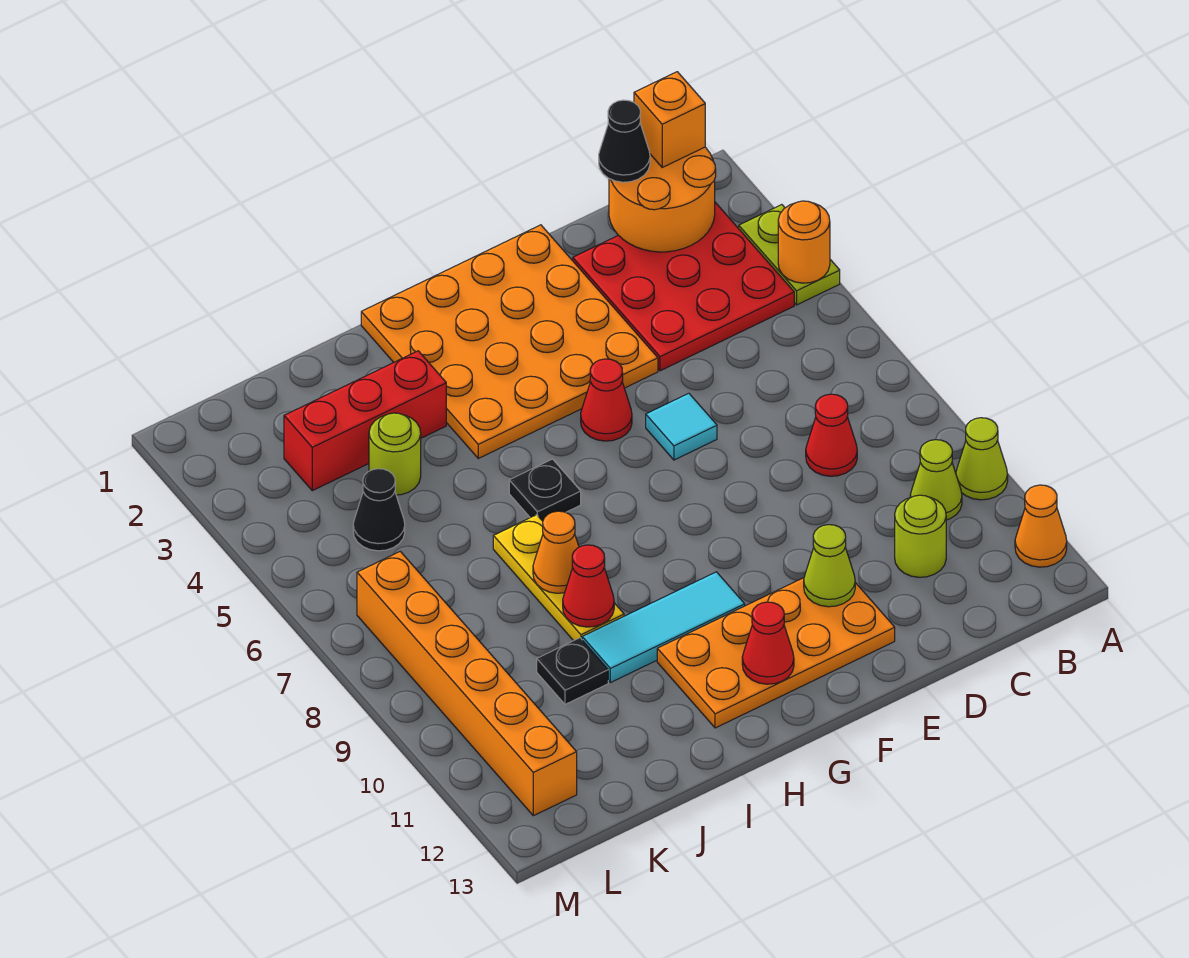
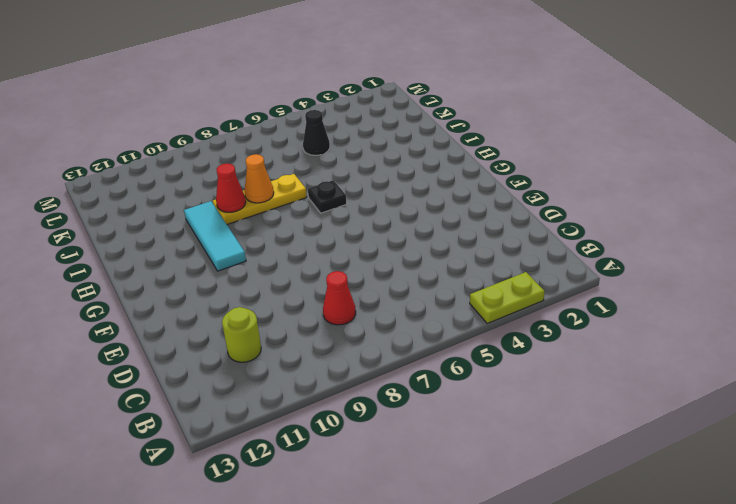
none -> lime 1x1 cone [956,418,1008,500]
none -> orange 1x1 cone [1015,485,1067,567]
none -> red 3x3 plate [573,202,794,371]

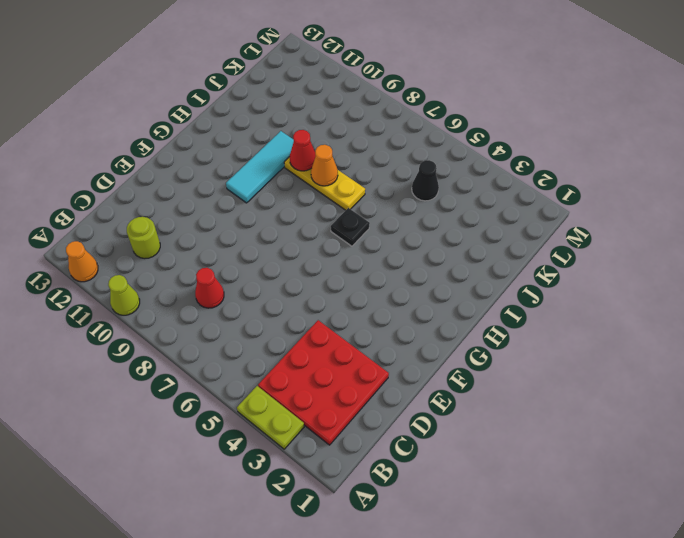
none -> lime 1x1 cone [910,440,962,520]
none -> orange 4x4 plate [361,225,658,458]
none -> cyan 1x1 tile [646,393,717,460]

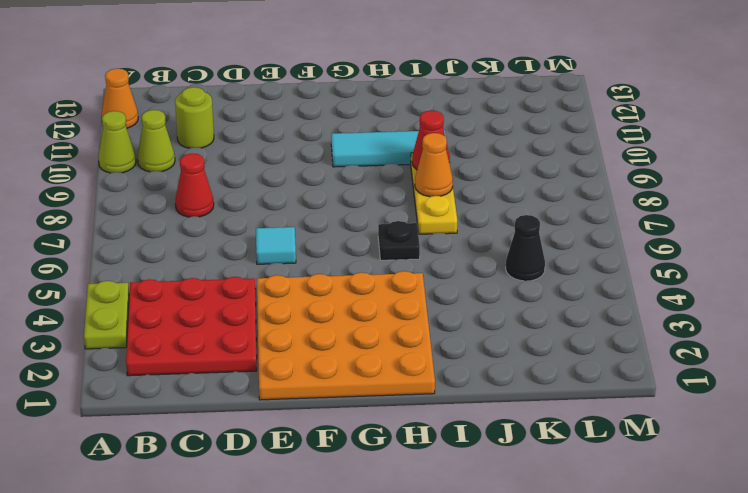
none -> orange 2x4 plate [657,578,895,728]
none -> red 1x1 cone [581,359,632,441]
none -> red 1x3 brick [284,351,446,491]

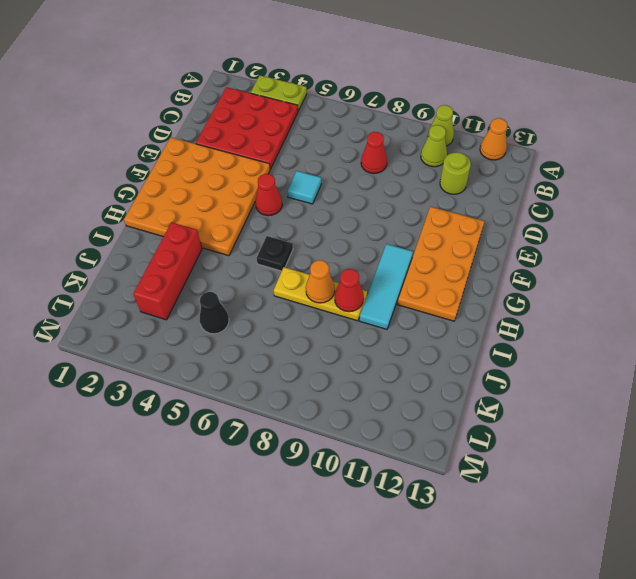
none -> lime 1x1 round brick [369,413,421,495]
none -> black 1x1 plate [537,638,608,704]
none -> orange 1x6 brick [357,551,577,816]

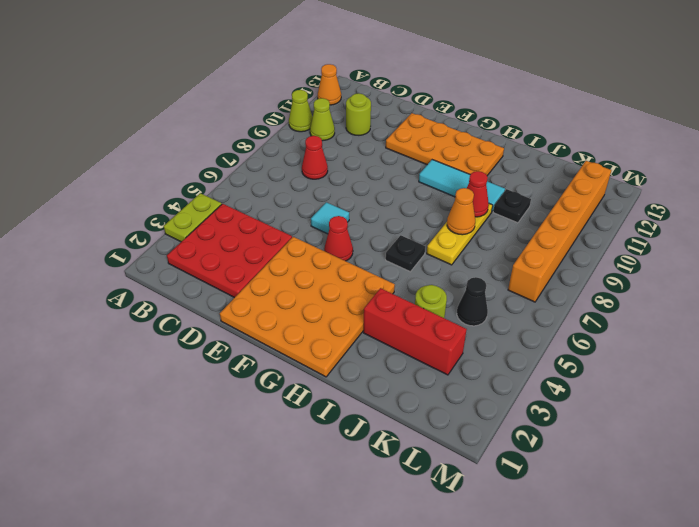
none -> orange 1x1 round brick [778,201,830,283]
none -> orange 2x2 round brick [609,147,716,252]
none -> lime 1x1 cone [804,525,855,607]

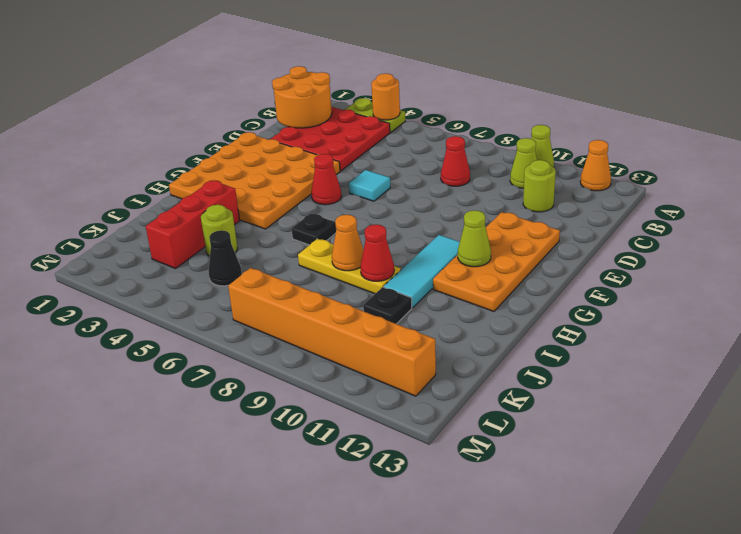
lime 1x1 cone [458,210,491,267] -> lime 1x1 cone moved to [804,525,855,607]
none -> red 1x1 cone [742,602,794,684]
none -> orange 1x1 brick [634,72,705,167]
none -> black 1x1 cone [599,100,650,182]

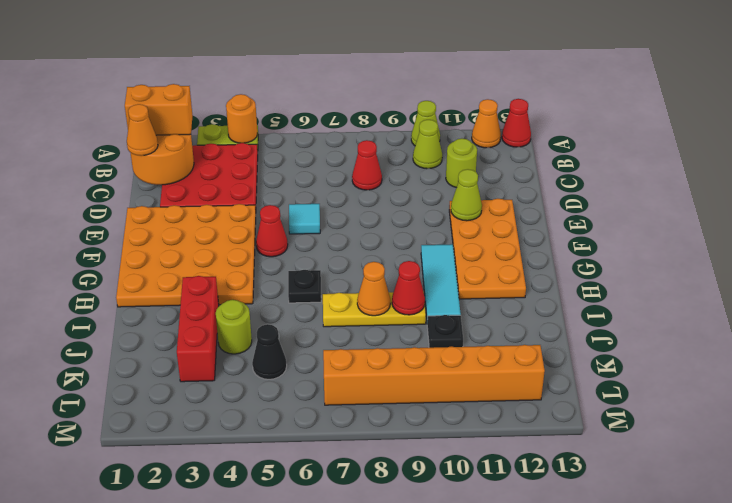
red 1x1 cone [502,99,531,147] -> red 1x1 cone moved to [742,602,794,684]
orange 1x2 brick [125,84,193,135] -> orange 1x1 brick [634,72,705,167]
orange 1x1 cone [127,104,158,156] -> black 1x1 cone [599,100,650,182]

